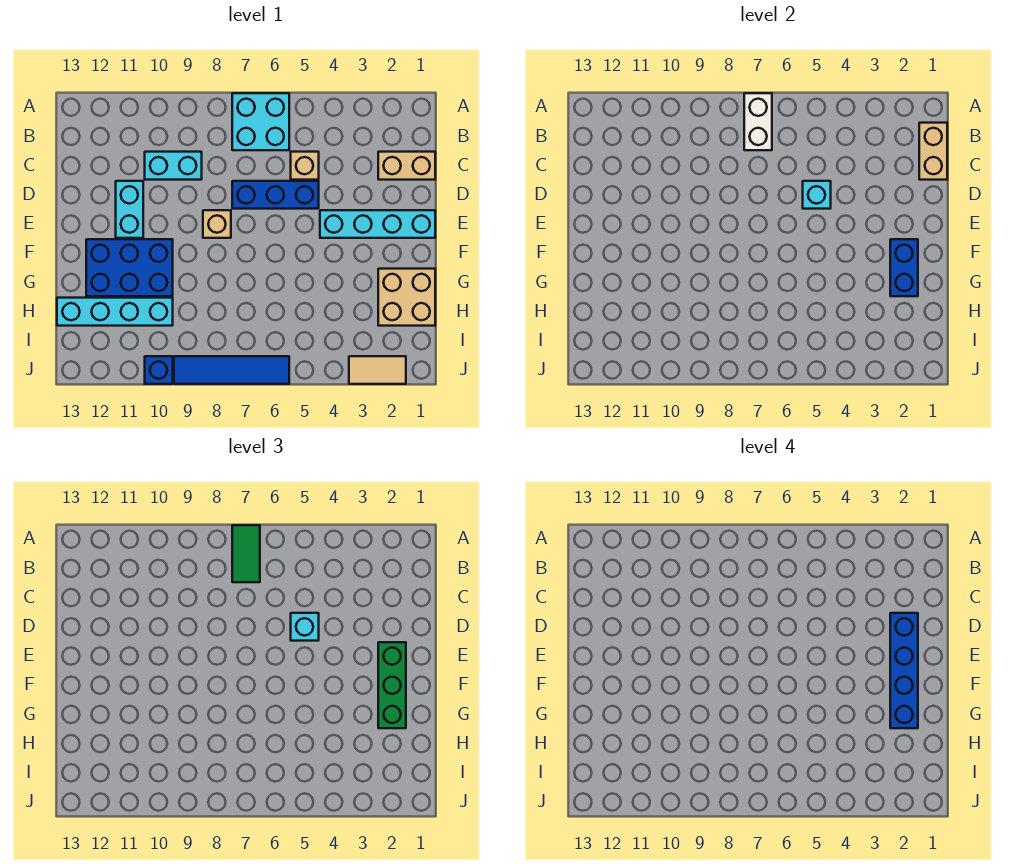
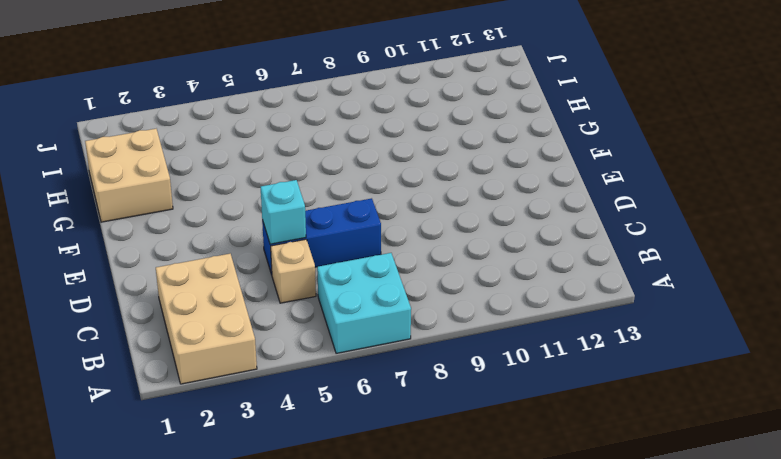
tan 2x3 brick [156,254,257,384] -> tan 1x2 brick [378,152,435,180]
none -> cyan 1x2 brick [145,152,202,180]
none -> cyan 1x2 brick [116,181,143,238]
none -> cyan 1x4 brick [320,210,435,238]

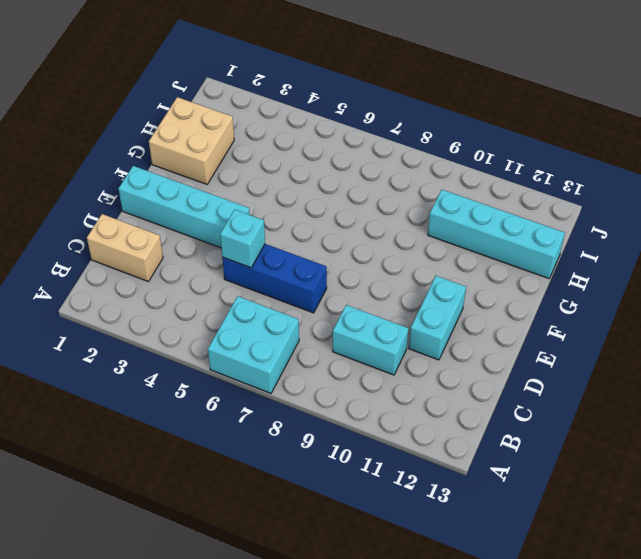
none -> tan 1x1 brick [291,152,319,180]
none -> tan 1x1 brick [203,210,231,238]
none -> blue 2x3 brick [86,239,173,296]

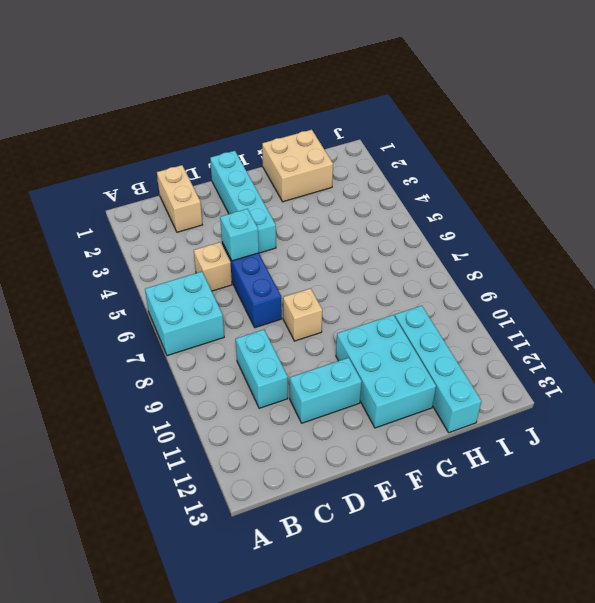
cyan 2x3 brick [336,315,436,428] -> blue 2x3 brick [86,239,173,296]
none -> tan 1x2 tile [349,356,406,384]
none -> blue 1x4 tile [174,356,289,384]
none -> blue 1x1 brick [145,356,173,384]

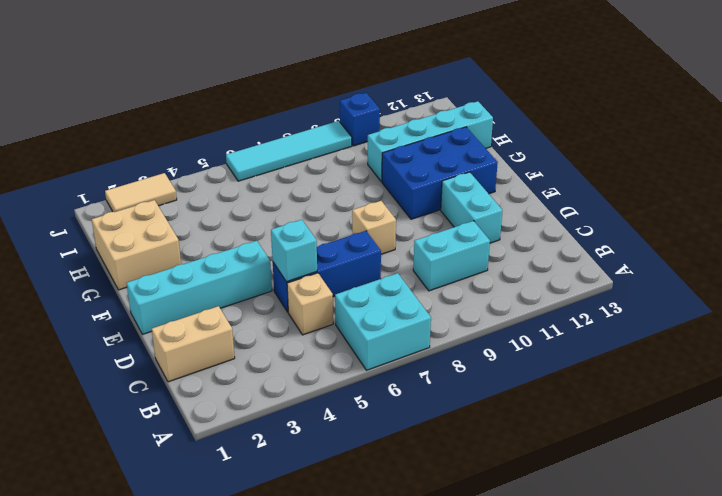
cyan 1x4 tile [226,121,352,181] -> blue 1x4 tile [174,356,289,384]
none -> white 1x2 brick [744,93,772,150]
none -> tan 1x2 brick [919,123,947,180]
none -> blue 1x2 brick [890,239,918,296]

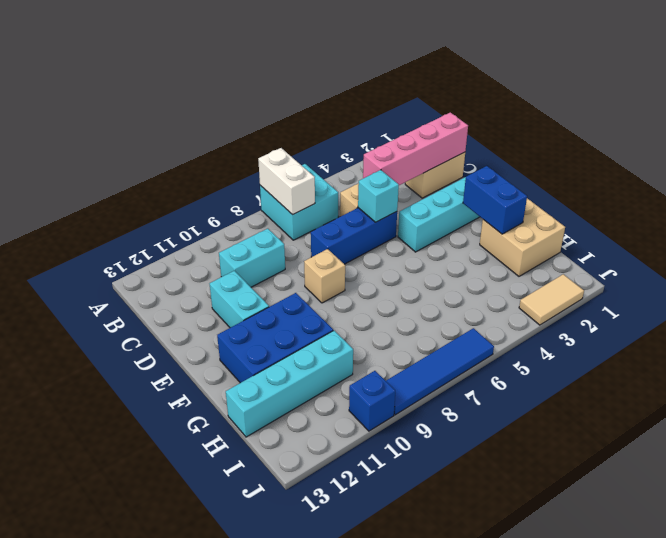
pink 1x4 brick [363,112,468,185] -> tan 1x2 brick [919,123,947,180]
none -> green 1x2 tile [232,525,260,582]
none -> cyan 1x1 brick [291,613,319,641]
none -> green 1x3 brick [378,642,406,728]

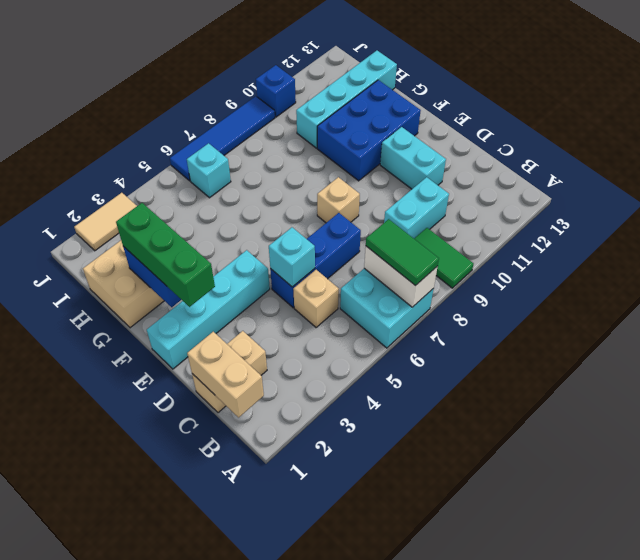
green 1x2 tile [414,228,474,288] -> none
cyan 1x1 brick [187,143,231,198] -> cyan 1x1 brick moved to [291,613,319,641]
none -> blue 1x4 brick [890,613,918,728]

